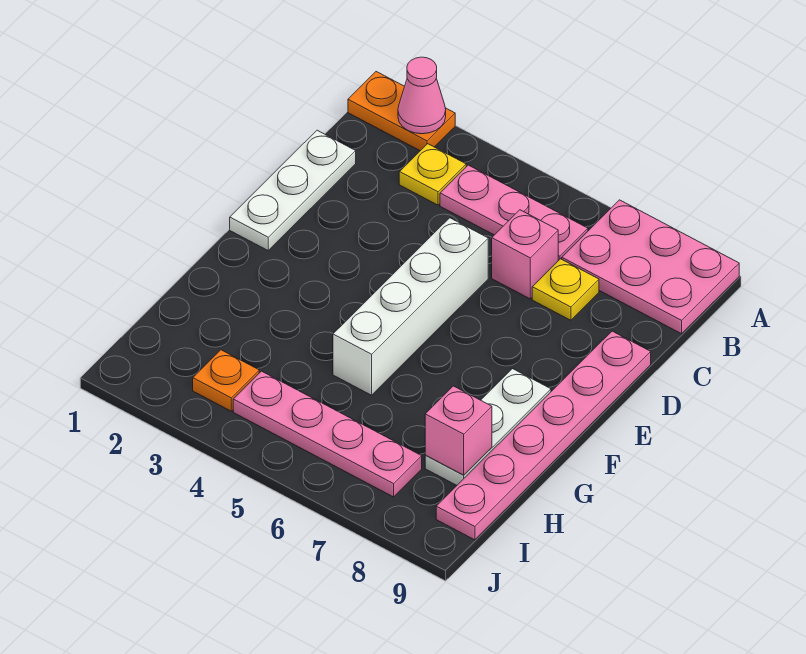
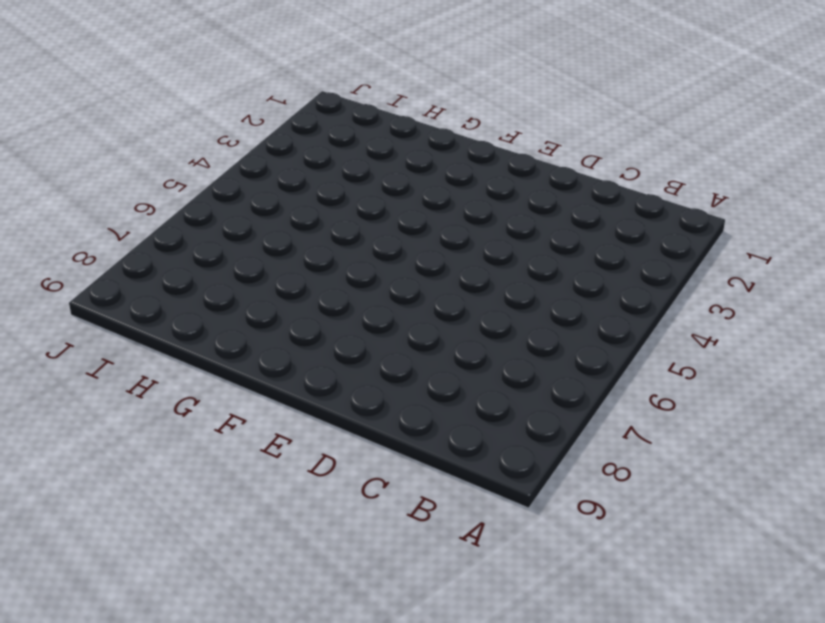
none -> orange 1x2 plate [348,72,455,151]
none -> pink 2x3 plate [562,200,739,334]
none -> yellow 1x1 plate [399,144,466,205]

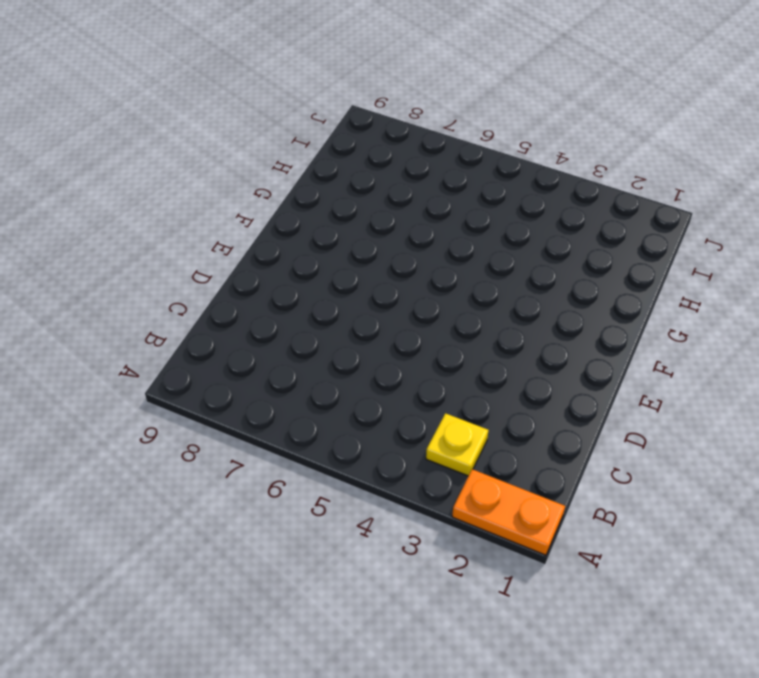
none -> pink 2x3 plate [562,200,739,334]
none -> pink 1x3 plate [440,165,588,261]
none -> white 1x3 plate [230,130,356,250]

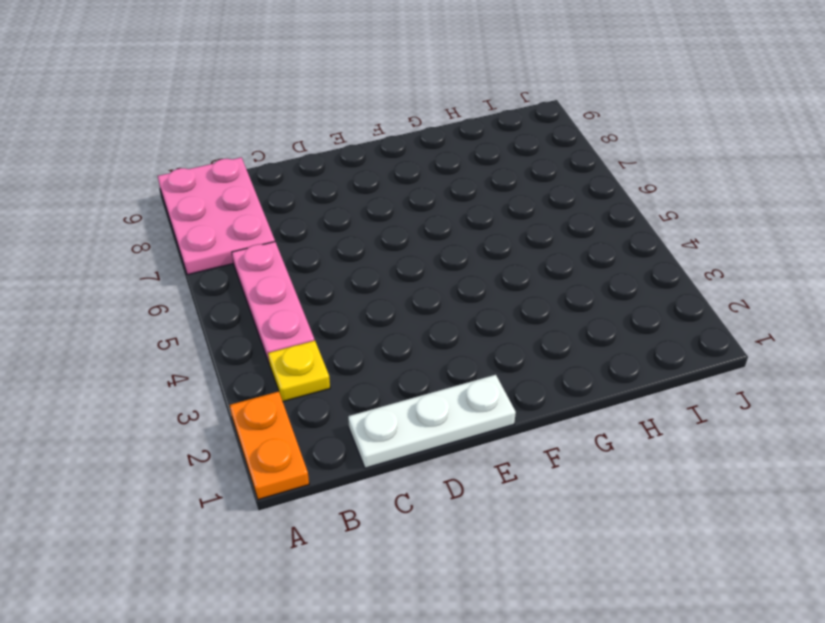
none -> pink 1x1 brick [492,210,558,299]
none -> yellow 1x1 plate [532,259,599,320]
none -> white 1x4 brick [333,218,488,395]

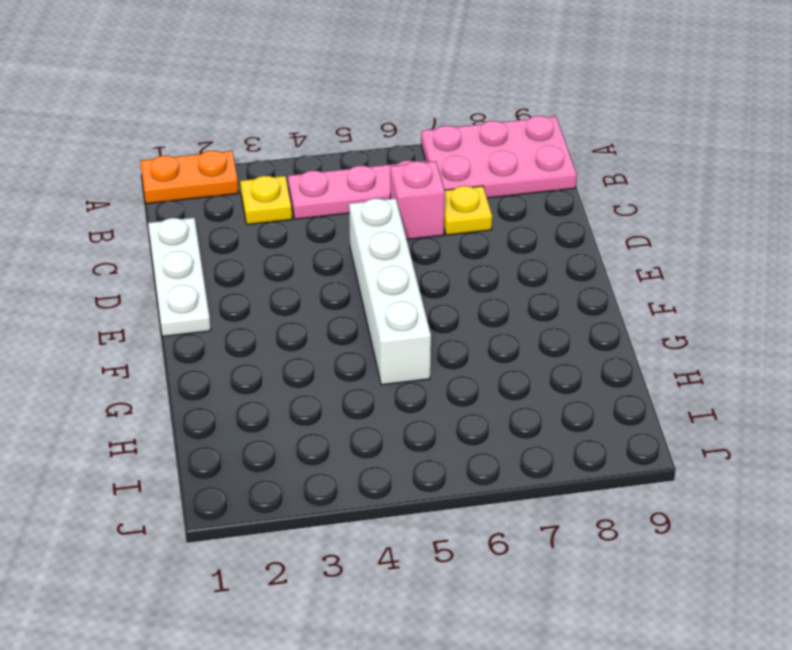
none -> pink 1x6 plate [436,331,651,540]
none -> white 1x3 plate [425,369,551,485]
none -> orange 1x1 plate [193,350,259,411]

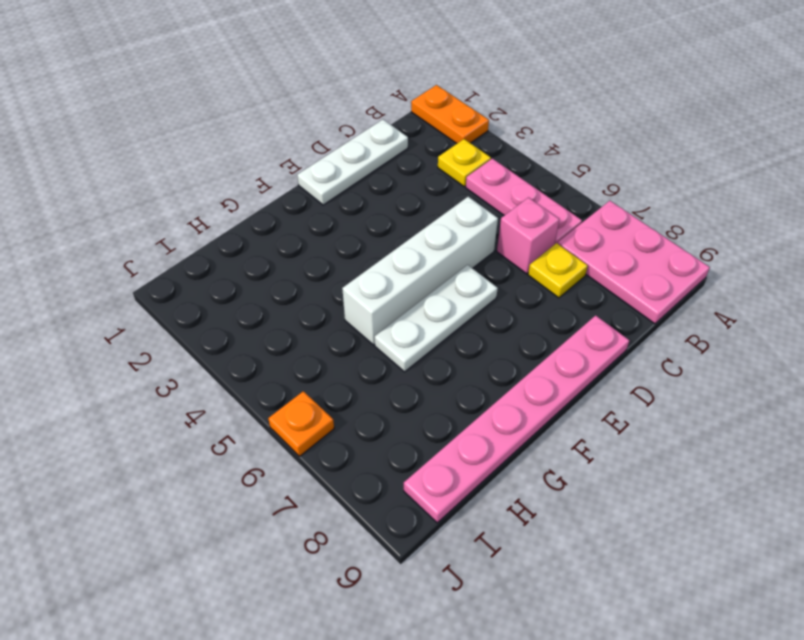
white 1x3 plate [375,265,498,372] -> white 1x3 plate moved to [425,369,551,485]
orange 1x1 plate [268,391,334,456] -> orange 1x1 plate moved to [193,350,259,411]
none -> pink 1x4 plate [233,371,422,497]
none -> pink 1x1 cone [398,57,446,134]
none -> pink 1x1 brick [425,386,492,475]

